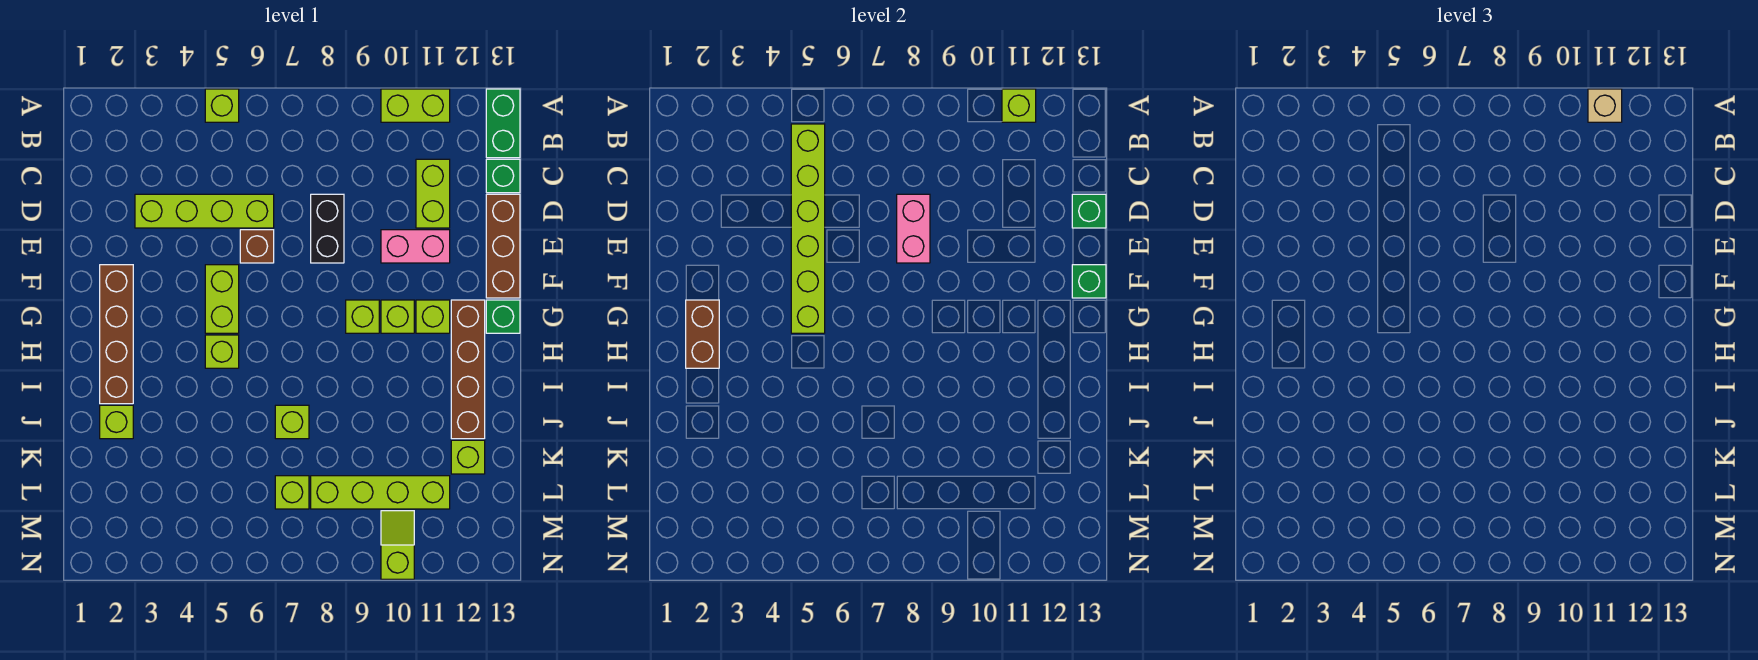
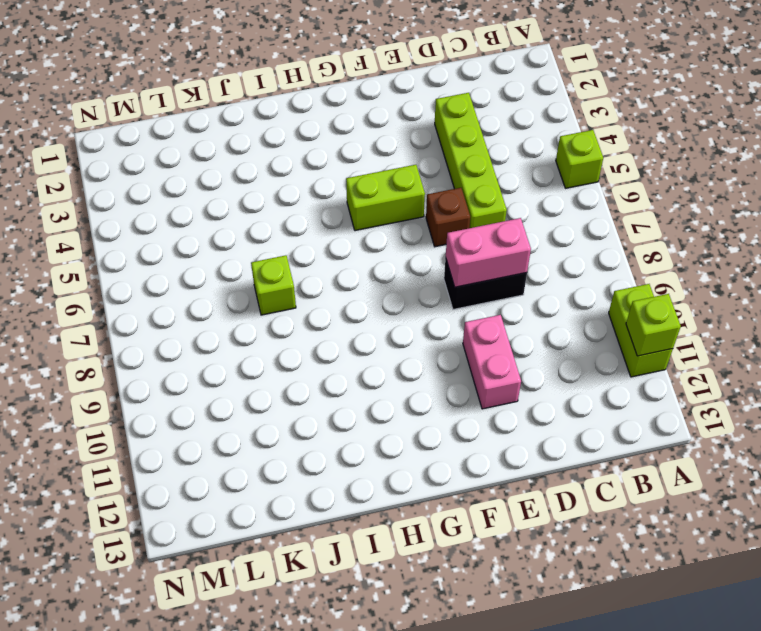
none -> green 1x2 brick [486,89,520,158]
none -> lime 1x2 brick [416,159,450,228]
none -> green 1x1 brick [486,159,520,193]
none -> brown 1x3 brick [486,194,520,298]

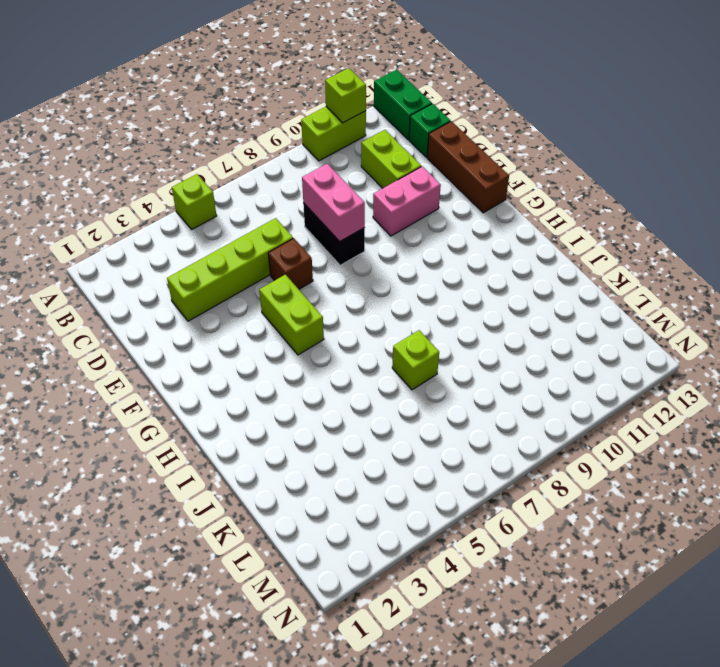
none -> brown 1x4 brick [100,265,133,404]
none -> lime 1x1 brick [346,300,379,333]
none -> lime 1x1 brick [381,300,414,333]
none -> lime 1x1 brick [416,300,450,333]

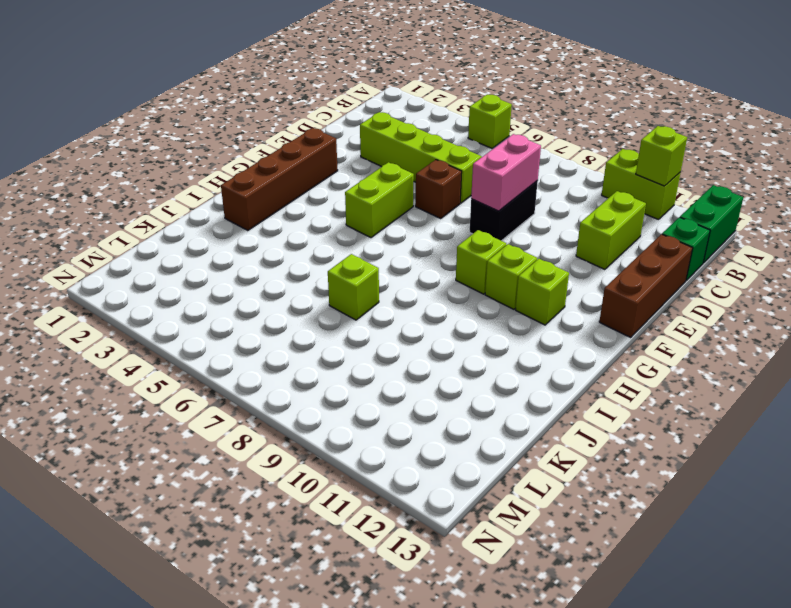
none -> pink 1x2 brick [381,230,450,263]
none -> brown 1x4 brick [451,300,485,439]
none -> green 1x1 brick [486,300,520,333]
none -> lime 1x1 brick [205,335,239,368]

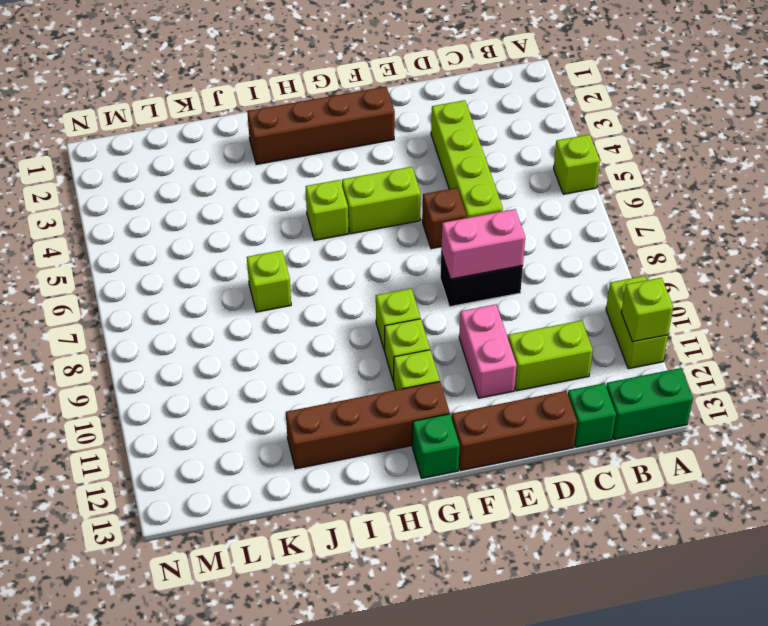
none -> lime 1x1 brick [100,405,133,439]
none -> lime 1x1 brick [451,440,485,474]
none -> lime 1x1 brick [275,476,309,509]
none -> lime 1x4 brick [311,476,450,509]

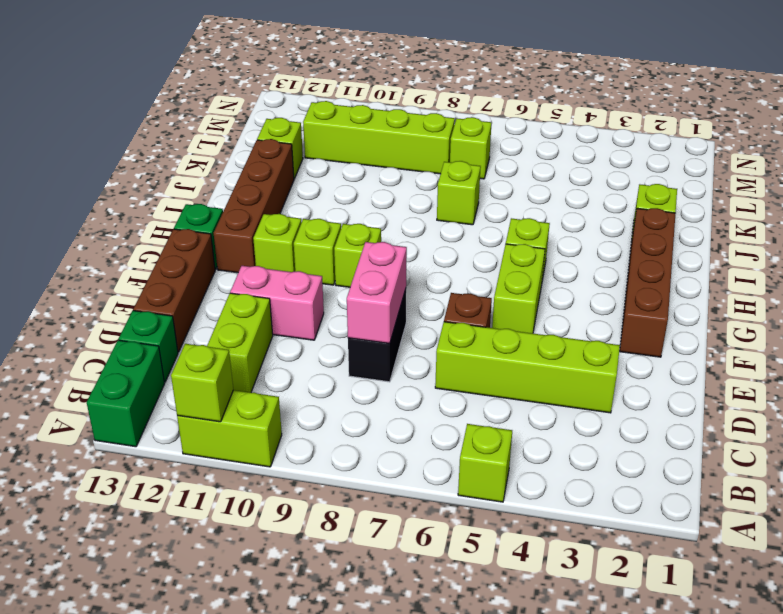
none -> lime 1x2 slope [381,511,414,579]
none -> lime 1x6 brick [791,124,825,333]
none -> green 1x1 brick [1072,194,1106,228]
none -> green 1x1 brick [1072,265,1106,298]

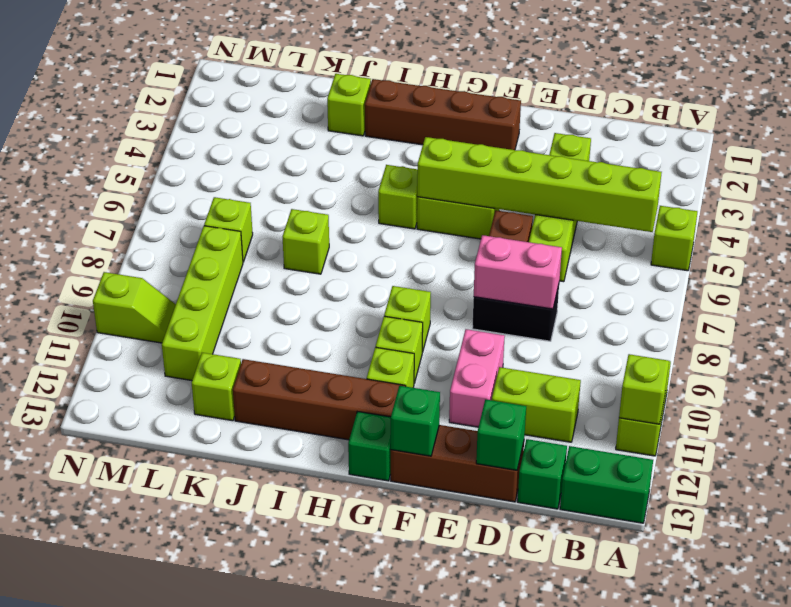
none -> brown 1x2 brick [686,300,719,368]
none -> tan 1x1 brick [1588,89,1622,122]

